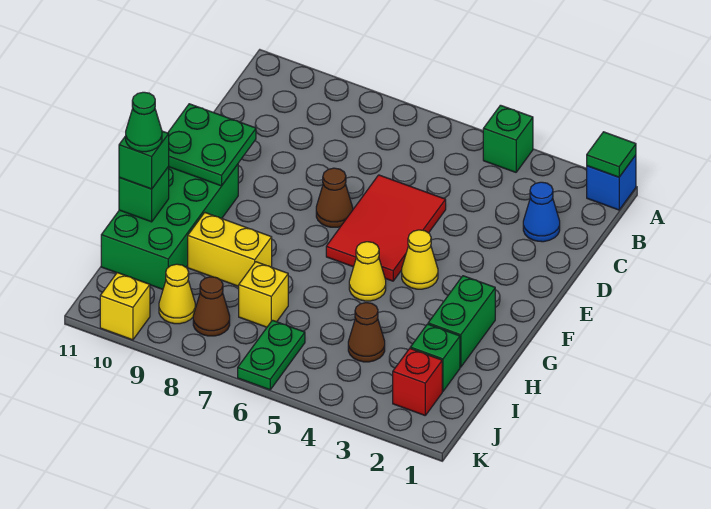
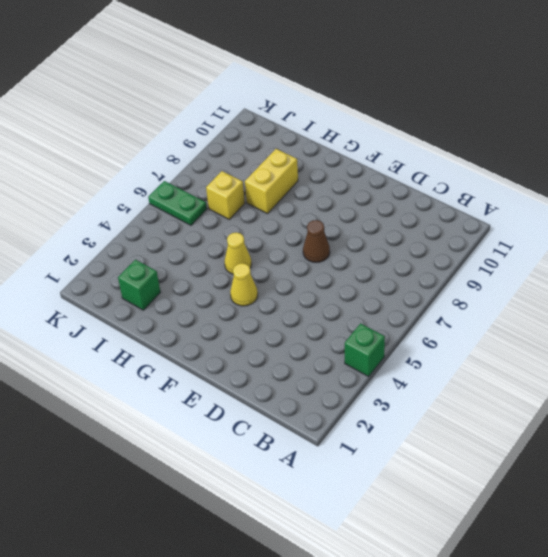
none -> blue 1x1 brick [587,155,636,210]
none -> blue 1x1 cone [523,182,560,242]
none -> red 2x3 tile [326,175,446,281]

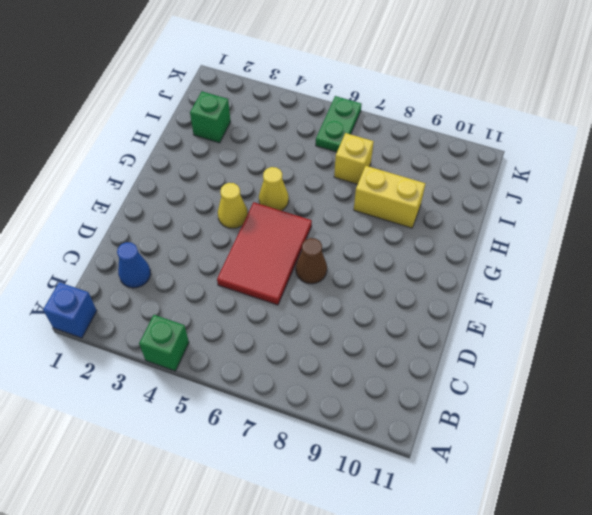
none -> green 2x4 brick [101,164,238,289]
none -> green 1x2 brick [428,276,495,367]
none -> brown 1x1 cone [348,303,385,362]

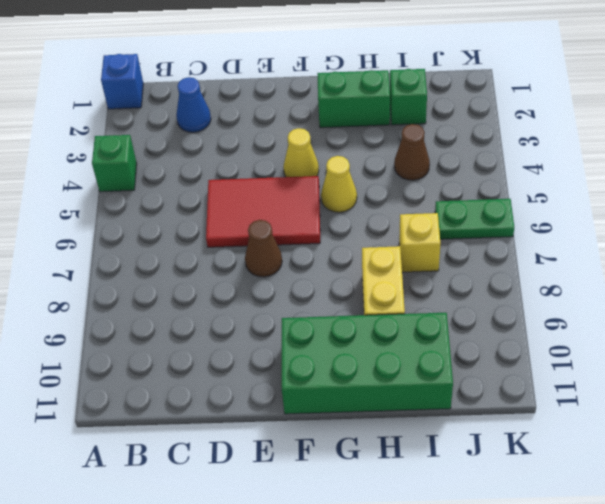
none -> red 1x1 brick [393,349,442,415]
none -> brown 1x1 cone [193,277,230,336]
none -> yellow 1x1 cone [159,264,195,324]

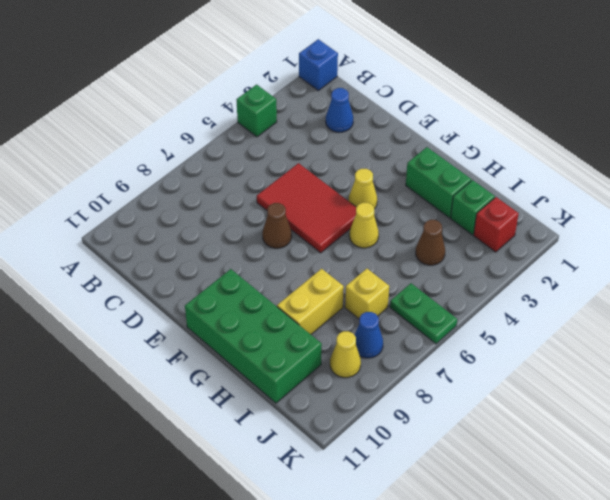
blue 1x1 cone [355,312,383,358] -> brown 1x1 cone [193,277,230,336]
none -> yellow 1x1 brick [100,273,150,340]
none -> green 1x1 tile [587,132,636,177]
none -> green 2x2 plate [168,104,256,186]

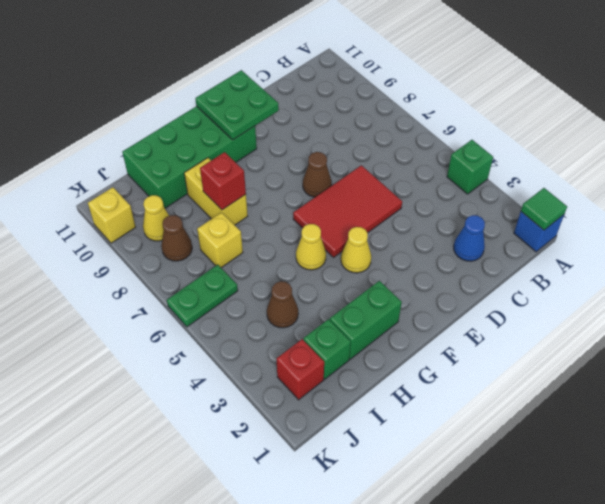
red 1x1 brick [200,152,246,210] -> none
none -> green 1x1 brick [119,167,169,222]
none -> green 1x1 brick [119,131,169,189]
none -> green 1x1 cone [126,92,162,152]

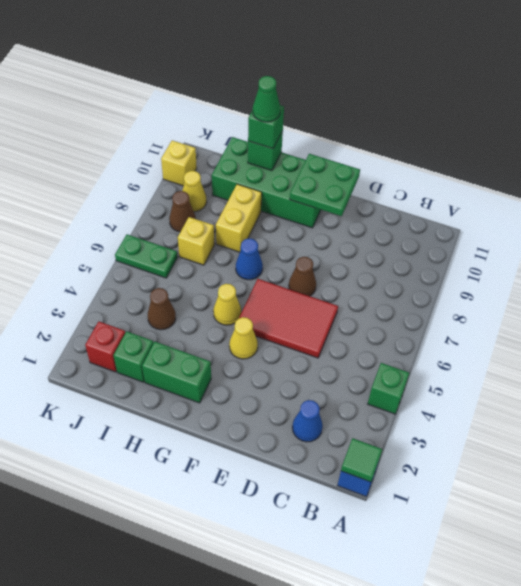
blue 1x1 cone [236,238,263,280] -> none

